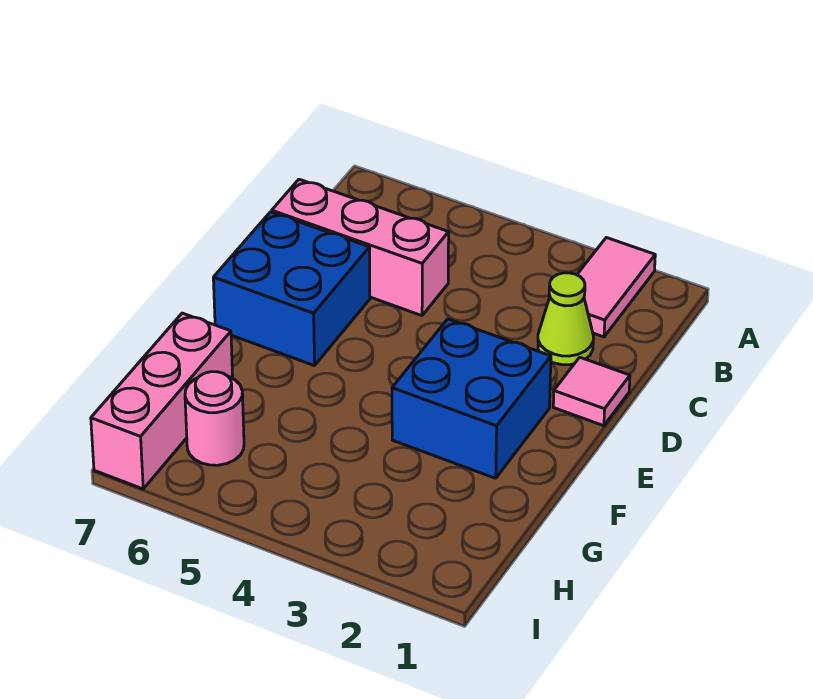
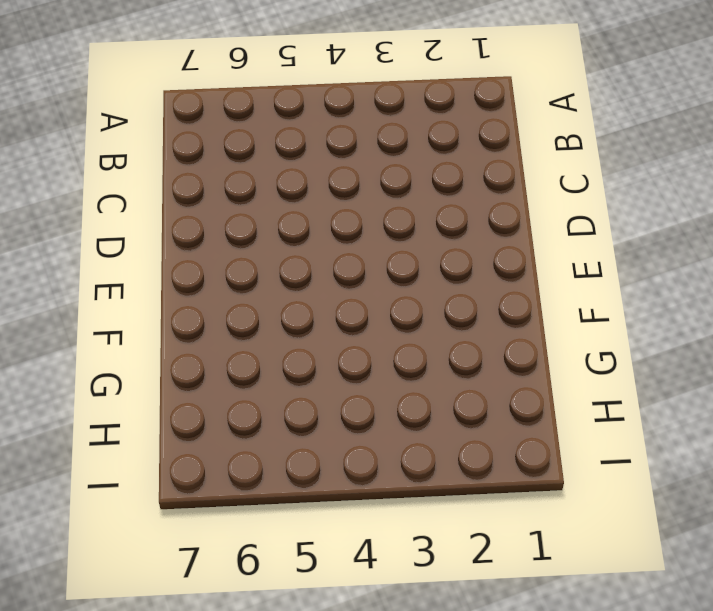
none -> pink 1x2 tile [577,238,655,337]
none -> lime 1x1 cone [538,273,593,365]

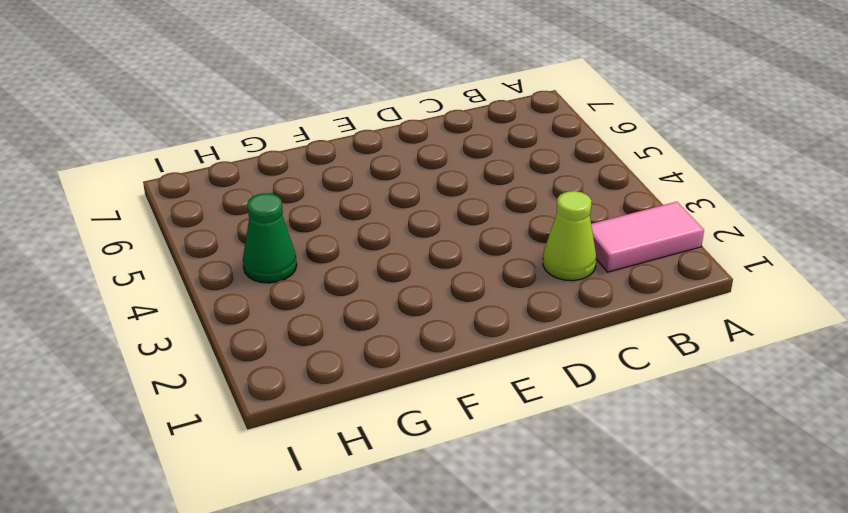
green 1x1 cone [243,193,297,283] -> none
none -> pink 1x3 brick [272,179,449,316]
none -> pink 1x1 tile [553,357,630,426]

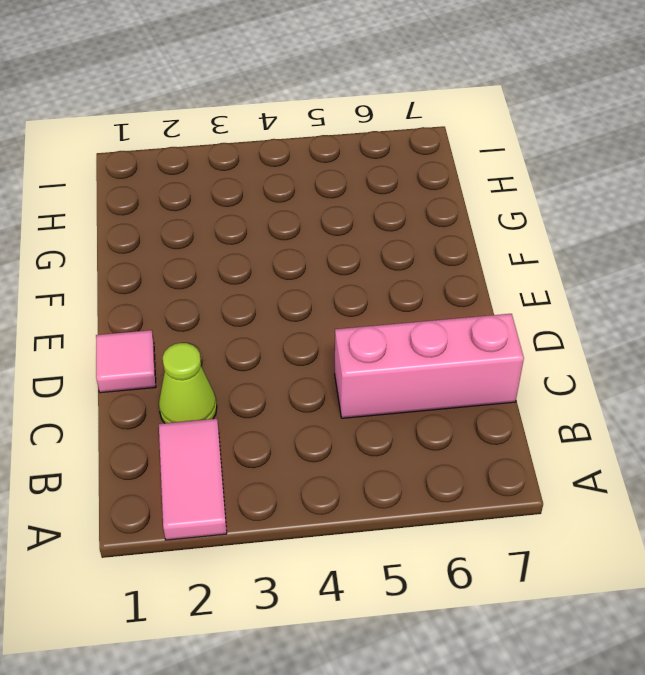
none -> blue 2x2 brick [213,212,370,366]
none -> blue 2x2 brick [392,319,551,478]

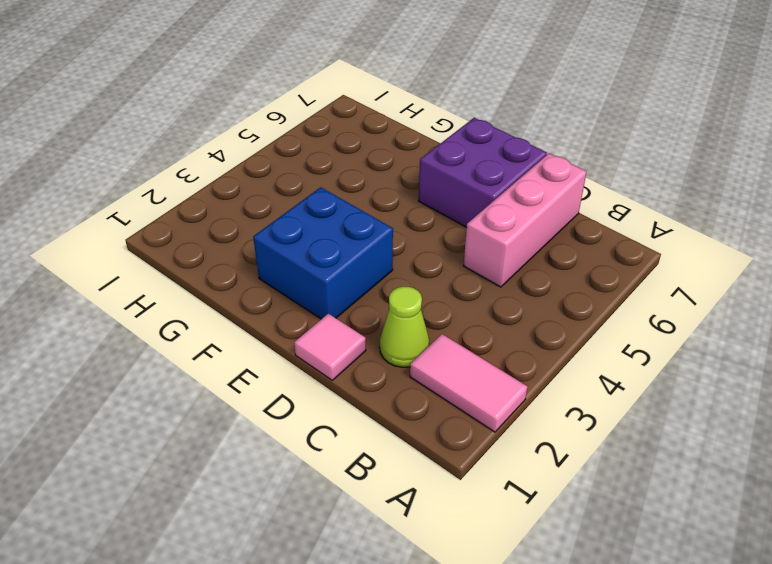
purple 2x2 brick [419,118,547,227] -> blue 2x2 brick [213,212,370,366]
none -> pink 1x3 brick [91,313,233,489]
none -> pink 1x1 round brick [185,372,244,465]

